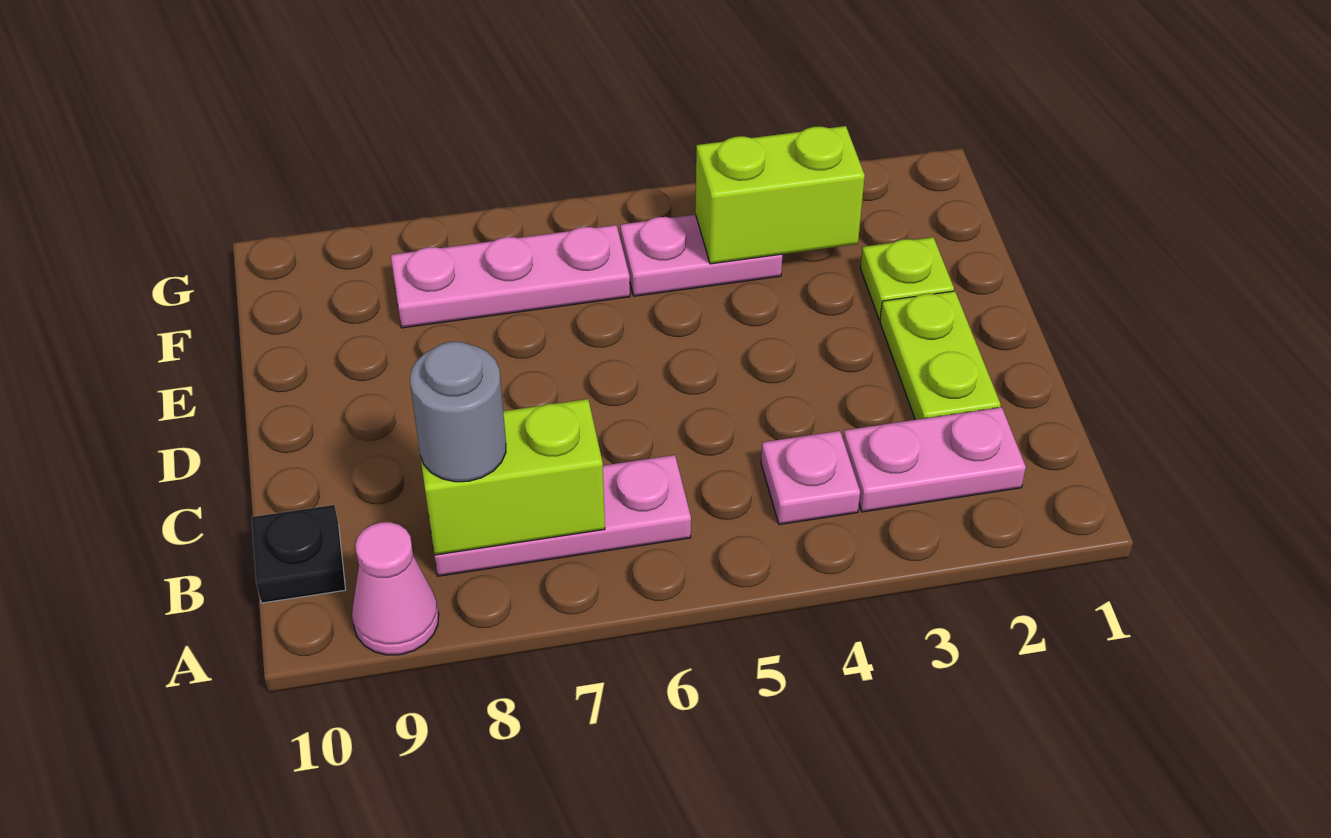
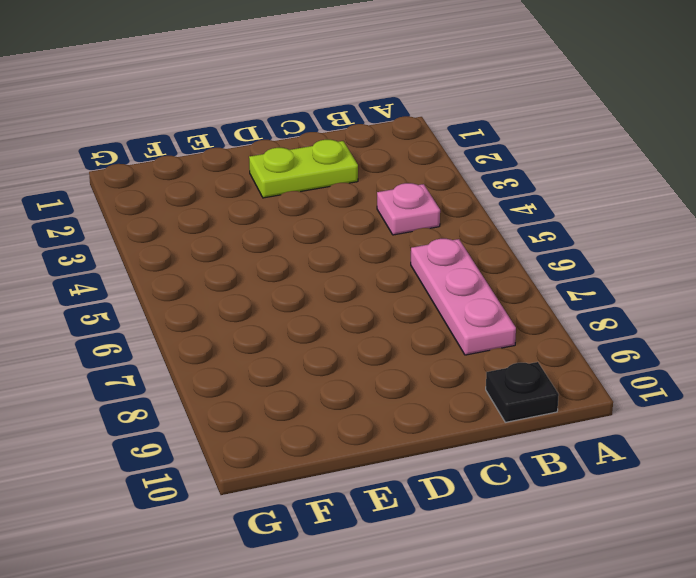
none -> pink 1x1 cone [352,522,439,655]
none -> pink 1x2 plate [843,407,1026,512]
none -> lime 1x1 plate [860,237,954,320]

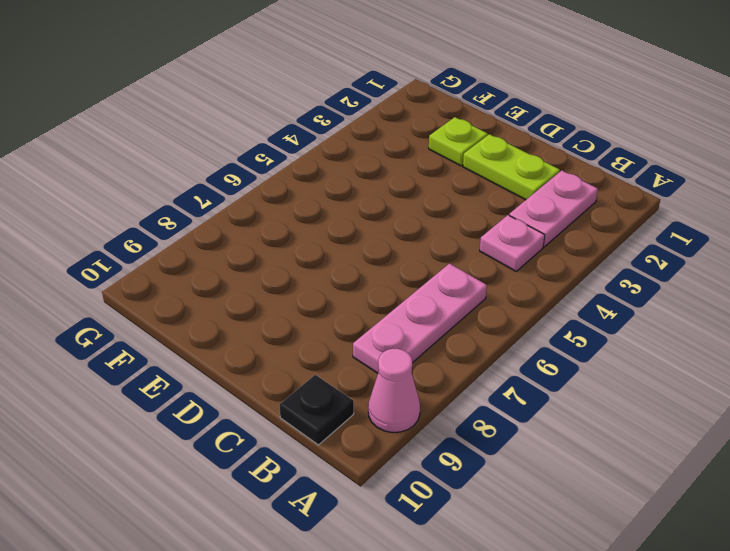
none -> pink 1x2 plate [620,215,782,296]
none -> pink 1x3 plate [391,225,630,328]
none -> lime 1x2 brick [419,399,605,555]

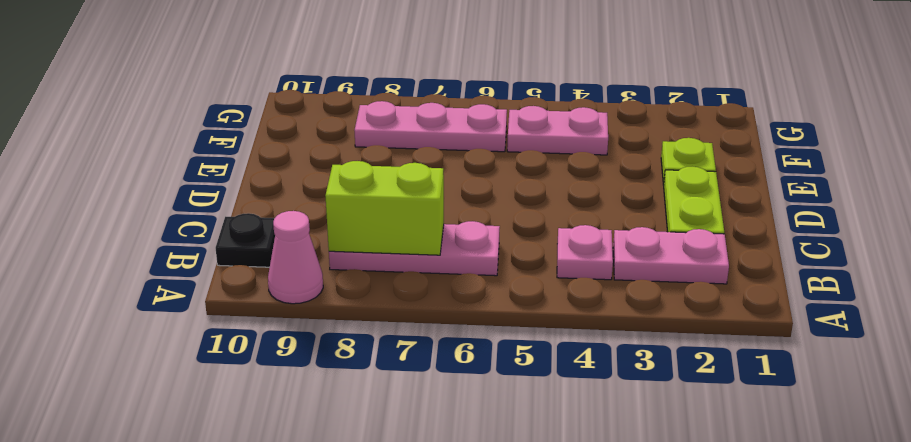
none -> lime 1x2 brick [695,126,865,264]
none -> grey 1x1 round brick [410,342,506,482]

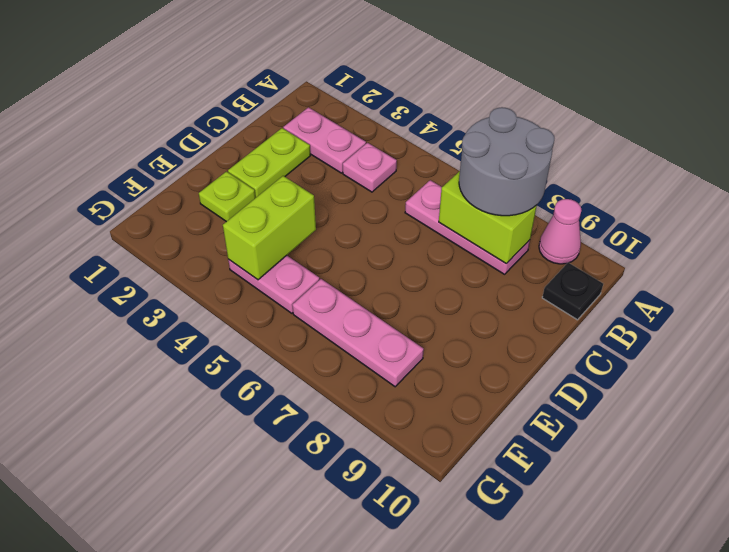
grey 2x2 round brick [459,107,554,216] -> grey 1x1 round brick [410,342,506,482]
lime 1x2 brick [223,176,316,280] -> lime 1x2 brick turned to [695,126,865,264]

